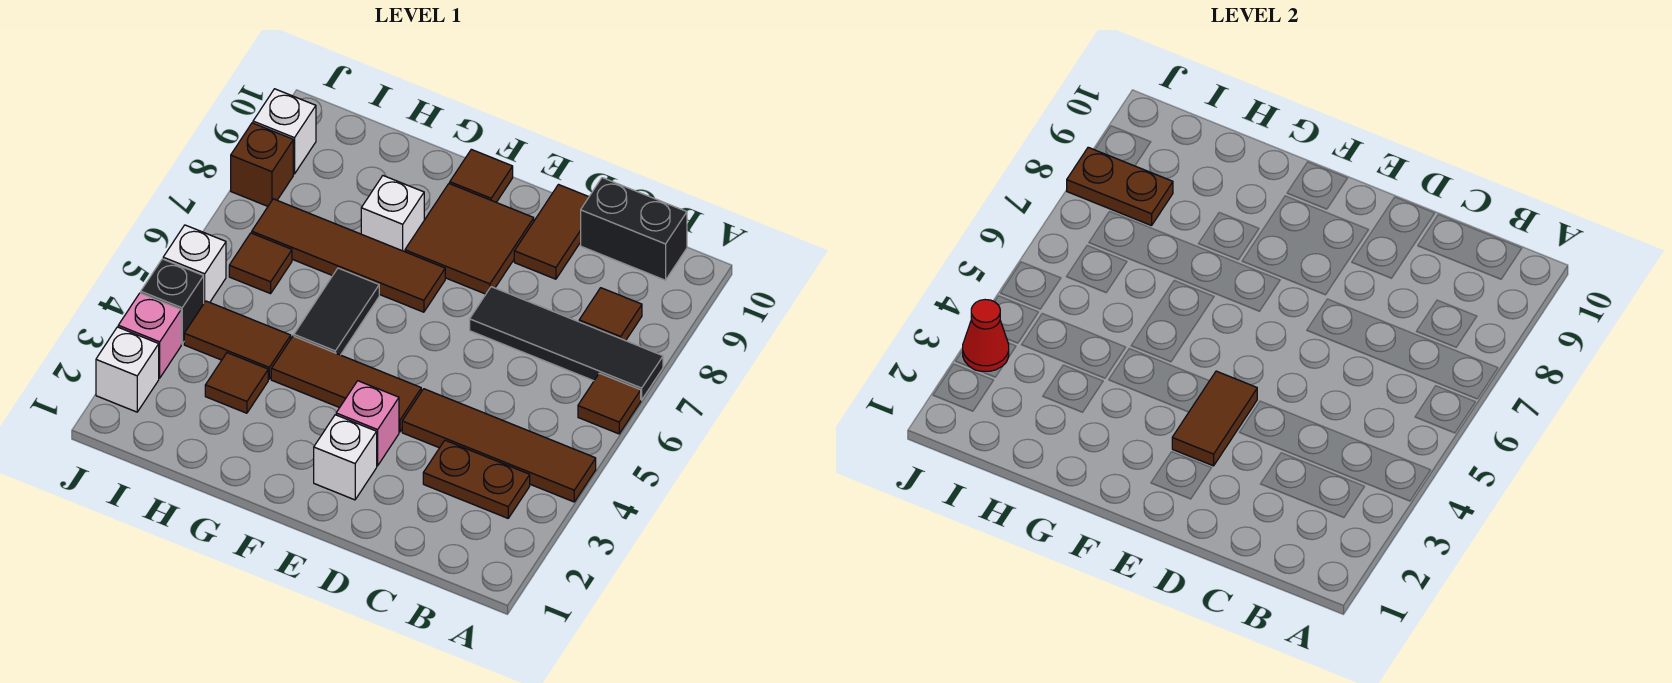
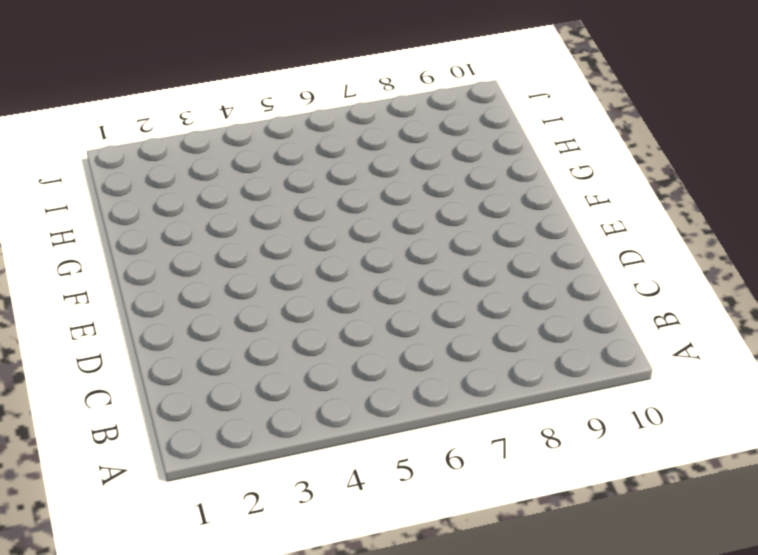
none -> brown 1x4 tile [402,389,596,502]
none -> brown 1x1 tile [578,373,641,434]
none -> black 1x4 tile [470,287,663,400]

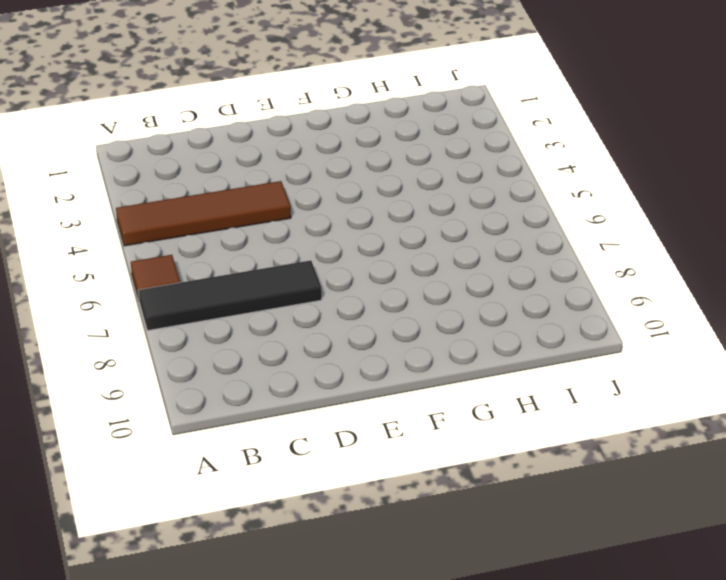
none -> brown 1x2 plate [423,440,530,518]
none -> brown 1x1 tile [579,288,642,341]
none -> black 1x2 brick [581,178,687,280]

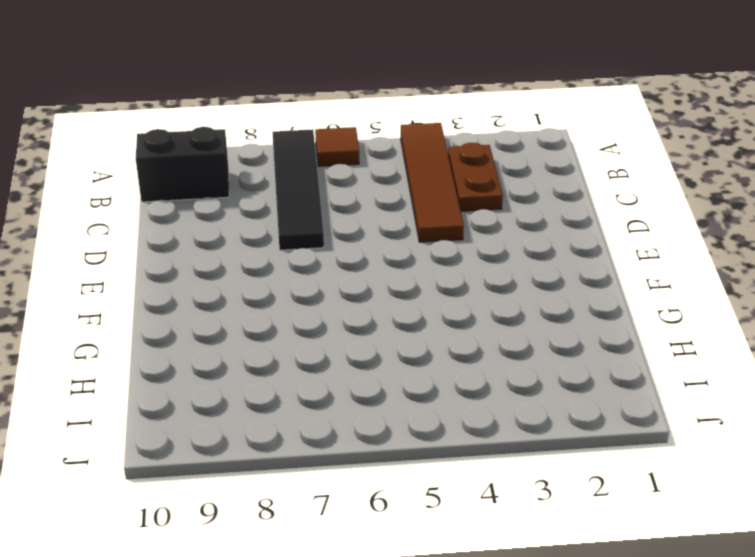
black 1x2 brick [136,127,229,202] -> black 1x2 brick turned to [581,178,687,280]
none -> brown 1x1 tile [579,288,642,341]
none -> brown 1x2 tile [514,185,589,279]
none -> white 1x1 brick [314,415,377,500]

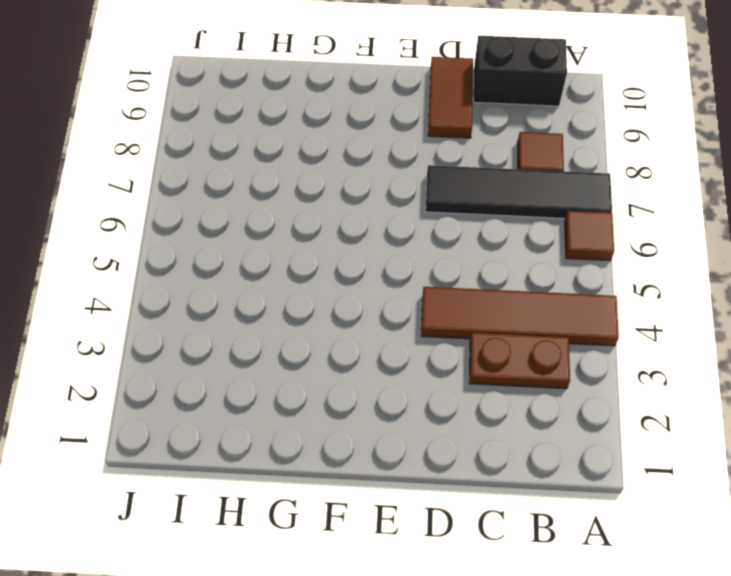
none -> white 1x1 brick [314,415,377,500]
none -> pink 1x1 brick [336,381,399,466]
none -> brown 1x3 tile [271,336,421,432]

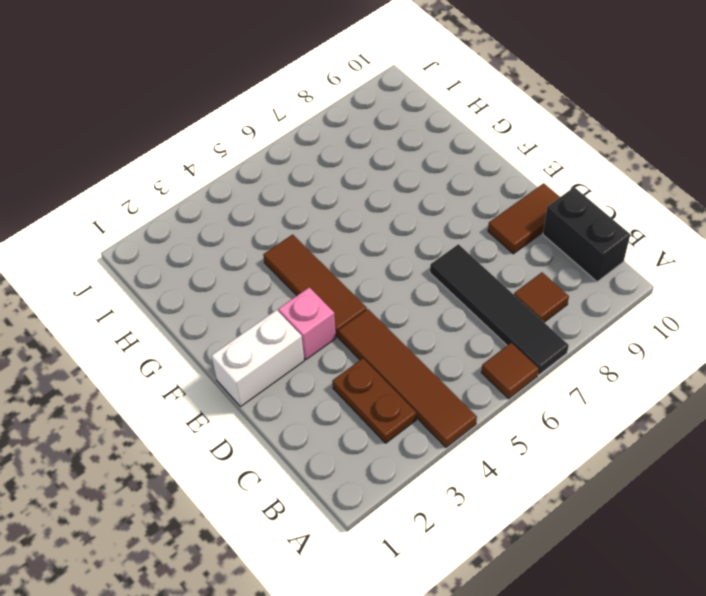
white 1x2 brick [211,310,304,406] -> white 1x1 brick [314,415,377,500]
none -> brown 2x2 tile [405,184,534,294]
none -> brown 1x4 tile [252,199,445,312]
none -> brown 1x1 tile [450,149,513,202]

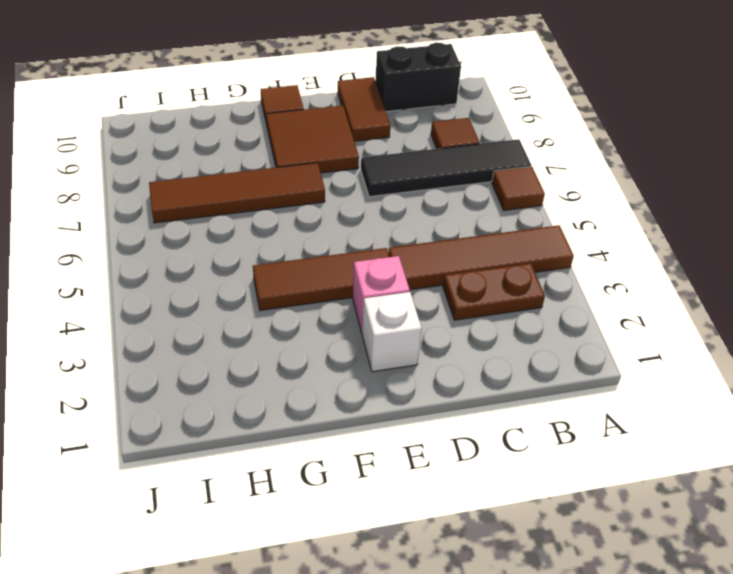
none -> black 1x2 tile [294,268,379,355]
none -> white 1x1 brick [361,176,424,252]
none -> brown 1x1 tile [205,353,268,413]

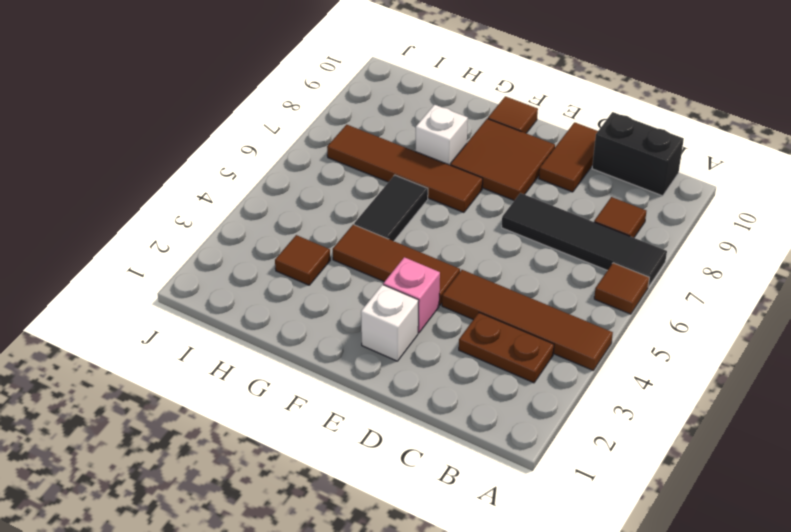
none -> brown 1x2 tile [184,301,291,379]
none -> brown 1x1 tile [229,233,292,294]
none -> white 1x1 brick [96,327,159,412]

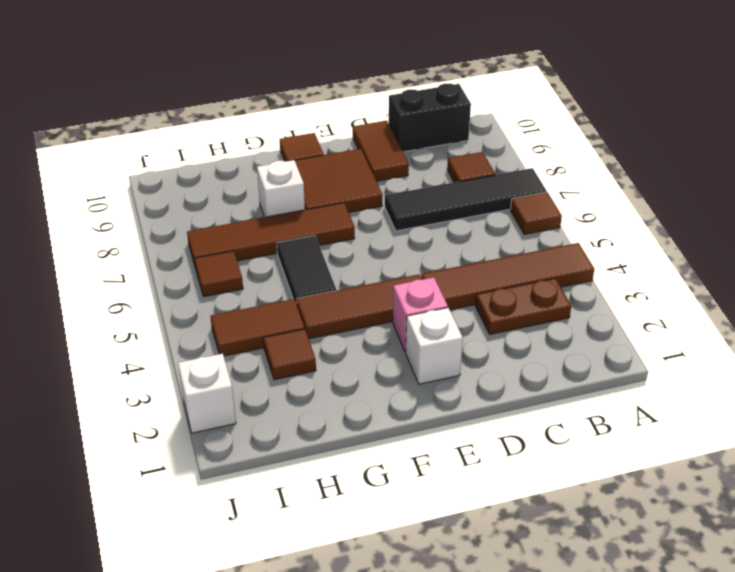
none -> pink 1x1 brick [118,293,181,378]
none -> black 1x1 brick [141,259,204,344]
none -> white 1x1 brick [163,225,226,303]

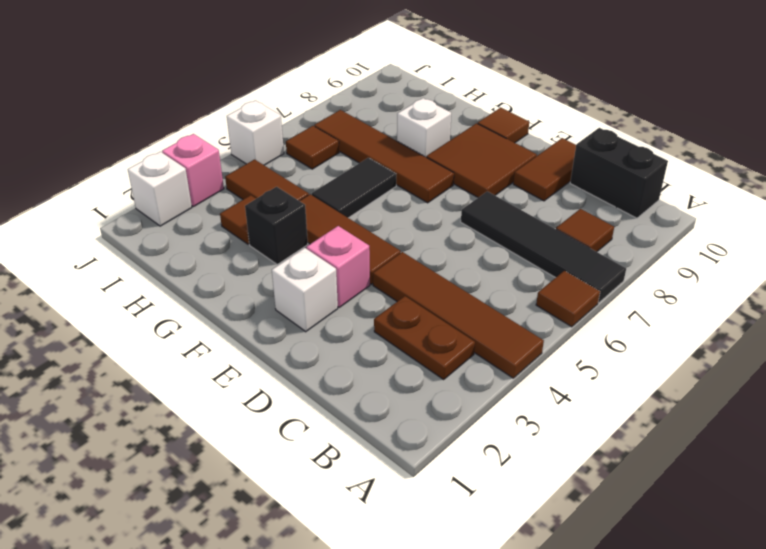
black 1x1 brick [245,187,308,264] -> black 1x1 brick moved to [141,259,204,344]
none -> brown 1x1 brick [231,123,293,206]
none -> white 1x1 brick [253,89,316,174]
none -> brown 1x2 tile [1172,371,1257,466]

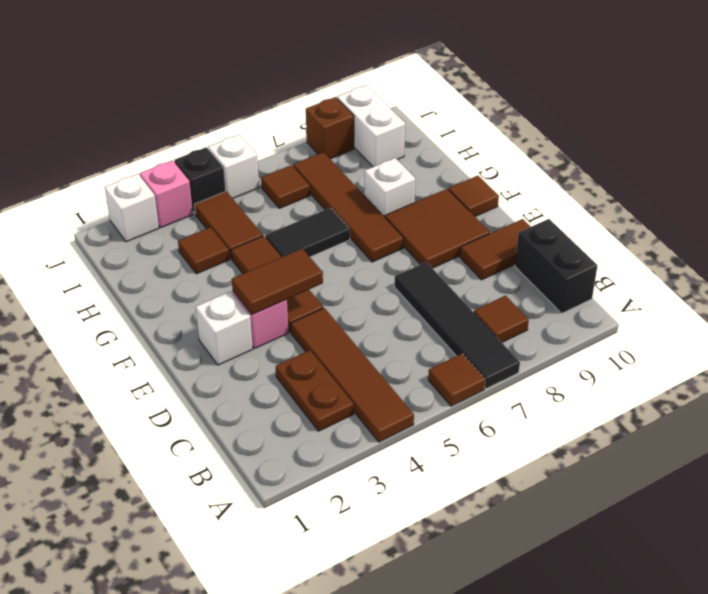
white 1x2 brick [337,85,405,167] -> white 1x1 brick [253,89,316,174]
none -> brown 1x2 plate [1067,147,1173,226]
none -> red 1x1 cone [963,300,1009,371]

